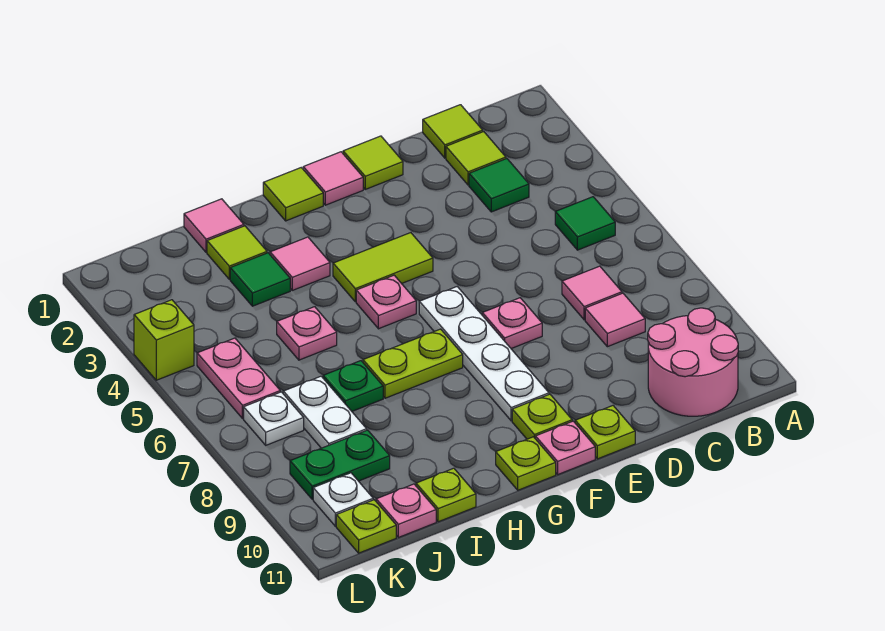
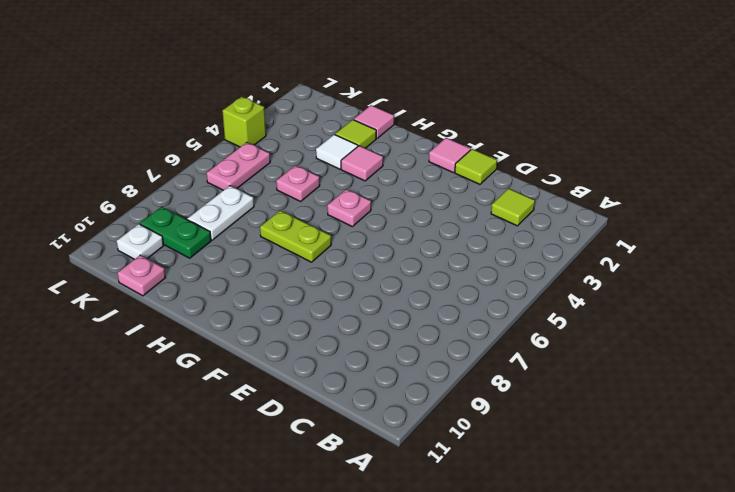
white 1x1 tile [316,134,358,169] -> green 1x1 tile [230,253,290,306]
none -> green 1x1 tile [555,197,615,250]
none -> pink 2x2 round brick [648,308,738,416]
none -> lime 1x1 tile [423,105,483,158]
none -> green 1x1 tile [469,159,529,212]

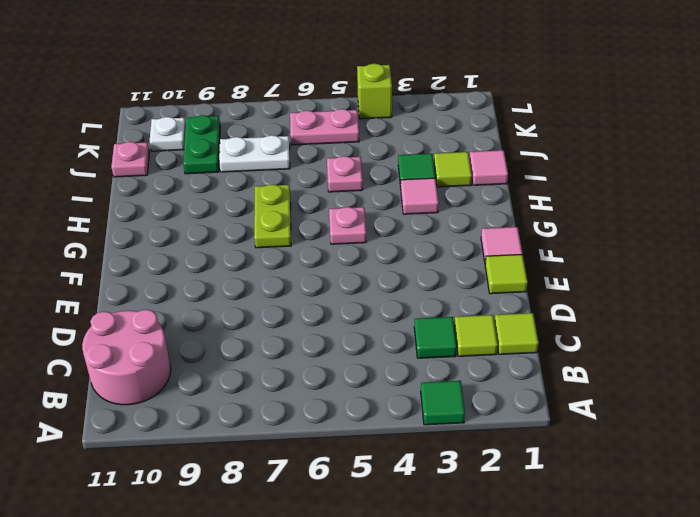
green 1x1 tile [421,381,465,425] -> green 1x1 tile moved to [555,197,615,250]
none -> pink 1x1 tile [562,266,622,320]
none -> pink 1x1 tile [585,293,645,347]
none -> pink 1x1 plate [482,298,542,349]
none -> lime 1x1 plate [575,406,635,459]

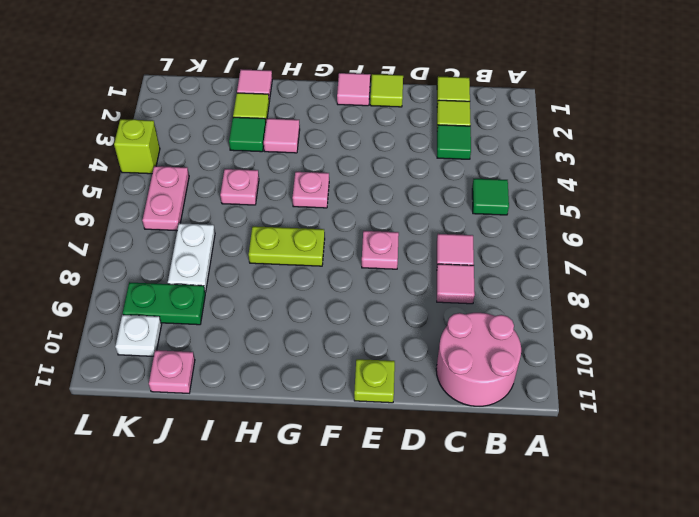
none -> lime 1x2 tile [333,233,433,302]
none -> white 1x4 plate [419,287,549,421]
none -> lime 1x1 plate [512,394,572,439]
none -> pink 1x1 plate [535,421,595,474]

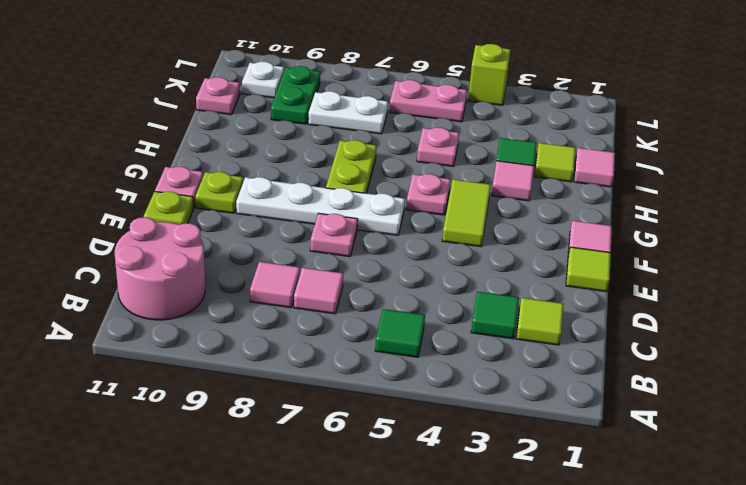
none -> lime 1x1 tile [423,105,483,158]
none -> lime 1x1 tile [263,168,323,221]
none -> lime 1x1 plate [496,437,556,490]
none -> green 1x1 plate [323,361,383,411]

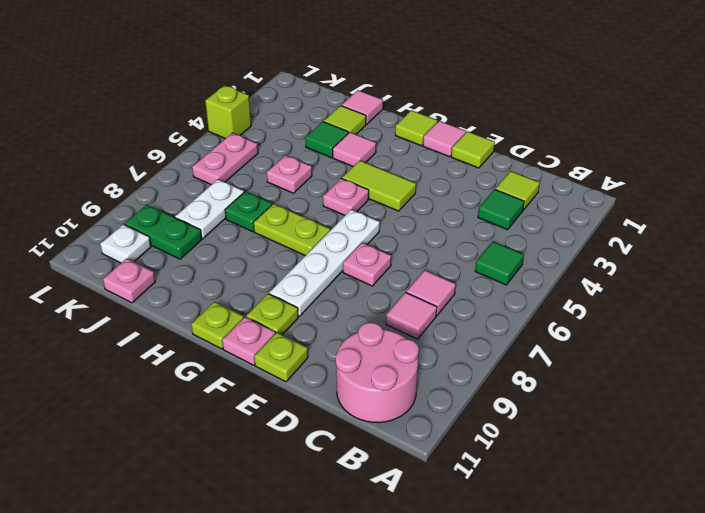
none -> lime 1x1 tile [423,105,483,158]
none -> lime 1x1 plate [416,468,476,522]
none -> white 1x1 plate [244,392,304,445]
none -> lime 1x1 plate [336,500,396,553]

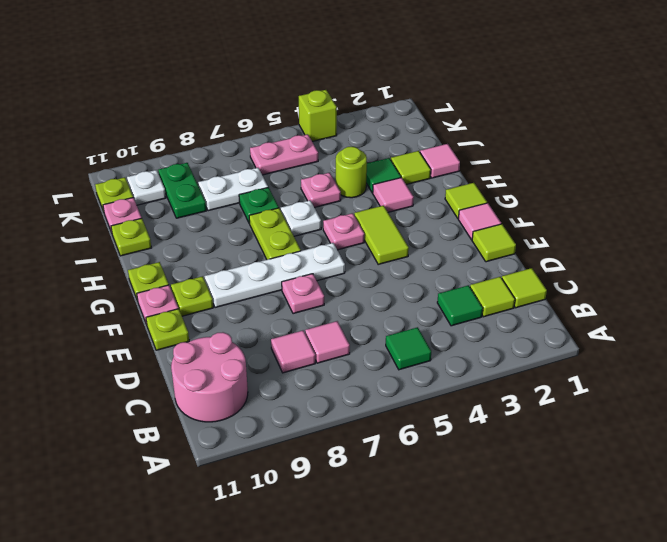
white 1x1 plate [281,200,321,236] -> white 1x1 plate moved to [244,392,304,445]
lime 1x1 round brick [336,147,367,198] -> none

